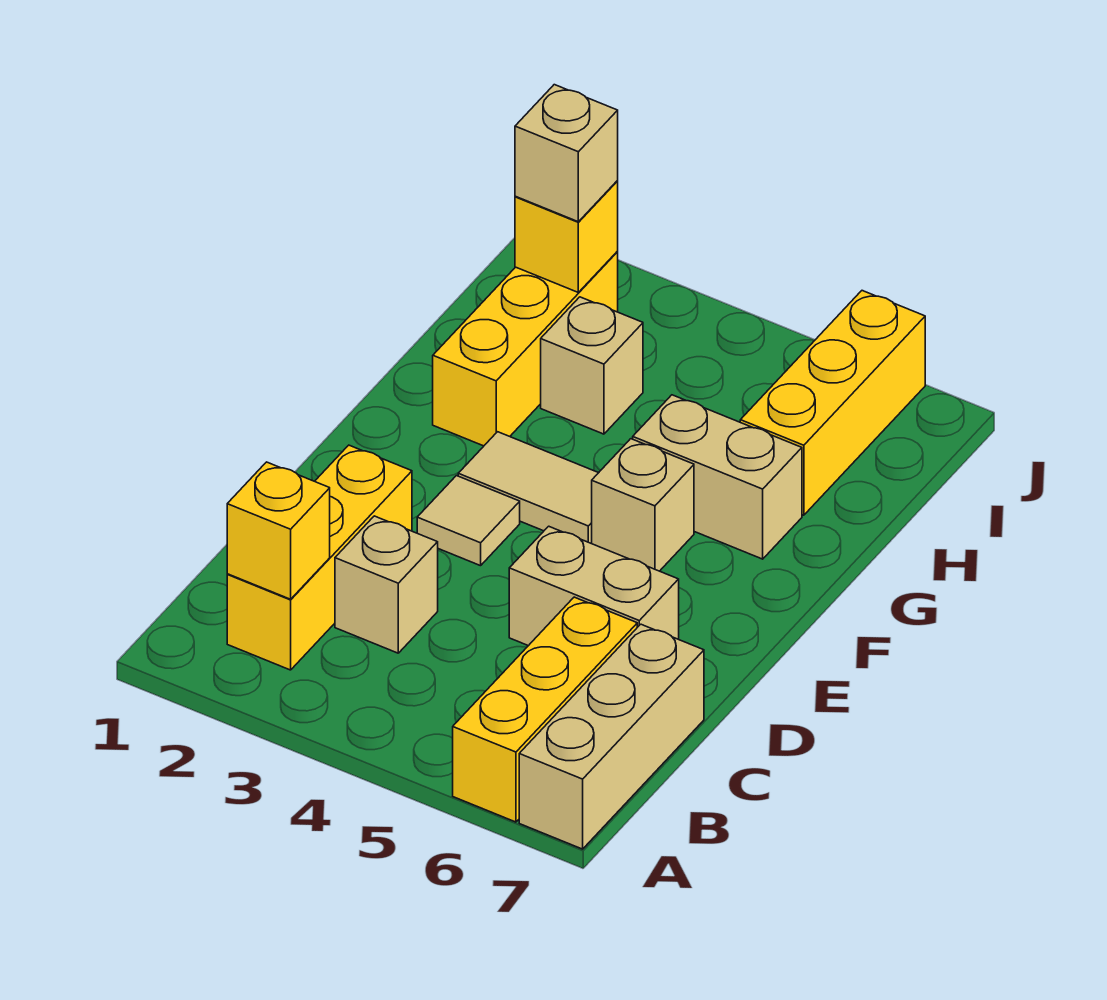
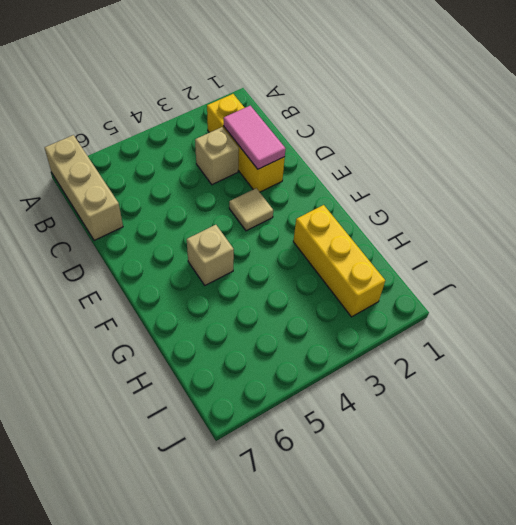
pink 1x2 tile [224,106,285,169] -> none
none -> yellow 1x3 brick [453,597,637,822]
none -> tan 1x2 brick [509,526,679,646]
none -> tan 1x2 tile [458,432,598,544]

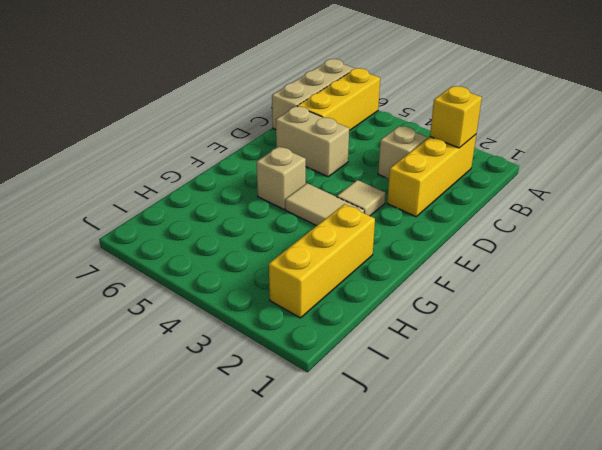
none -> tan 1x2 brick [633,395,802,559]
none -> tan 1x1 brick [541,297,643,434]
none -> yellow 1x3 brick [740,291,925,515]

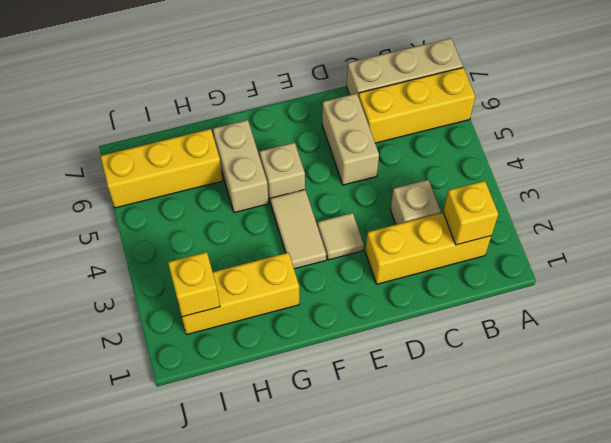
none -> tan 1x1 brick [541,297,643,434]
none -> tan 1x1 brick [515,85,618,222]

